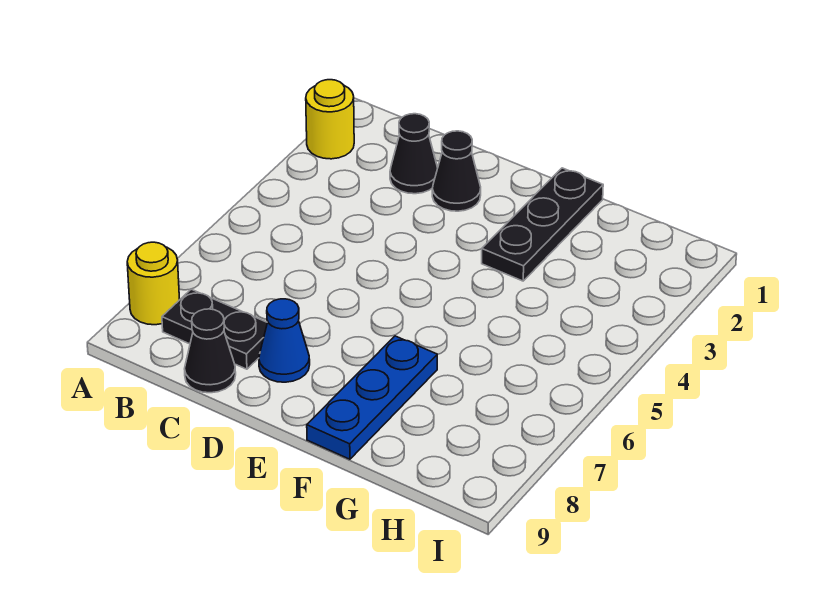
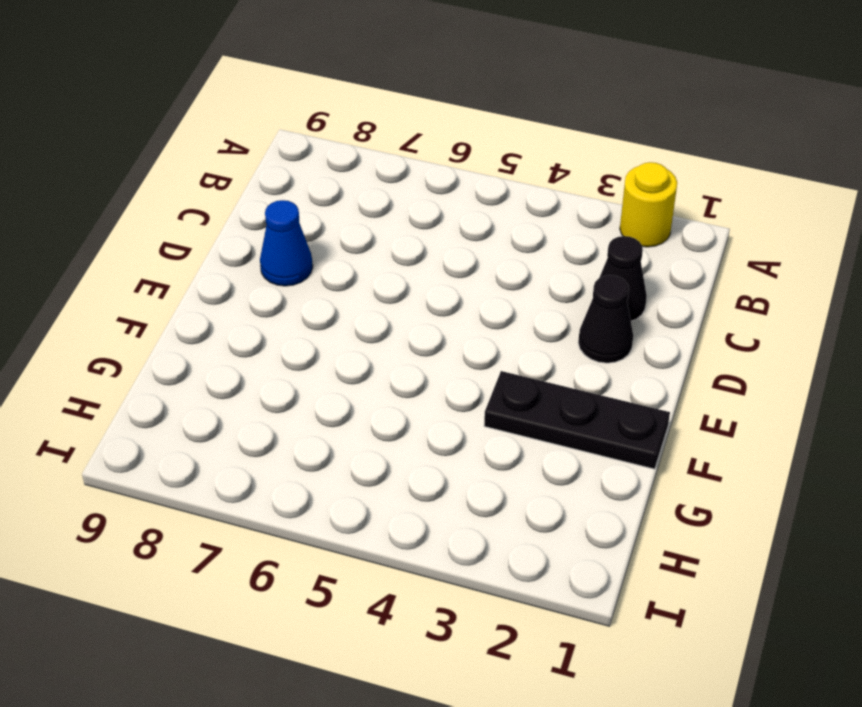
none -> yellow 1x1 round brick [127,242,180,325]
none -> black 1x2 plate [162,289,267,369]

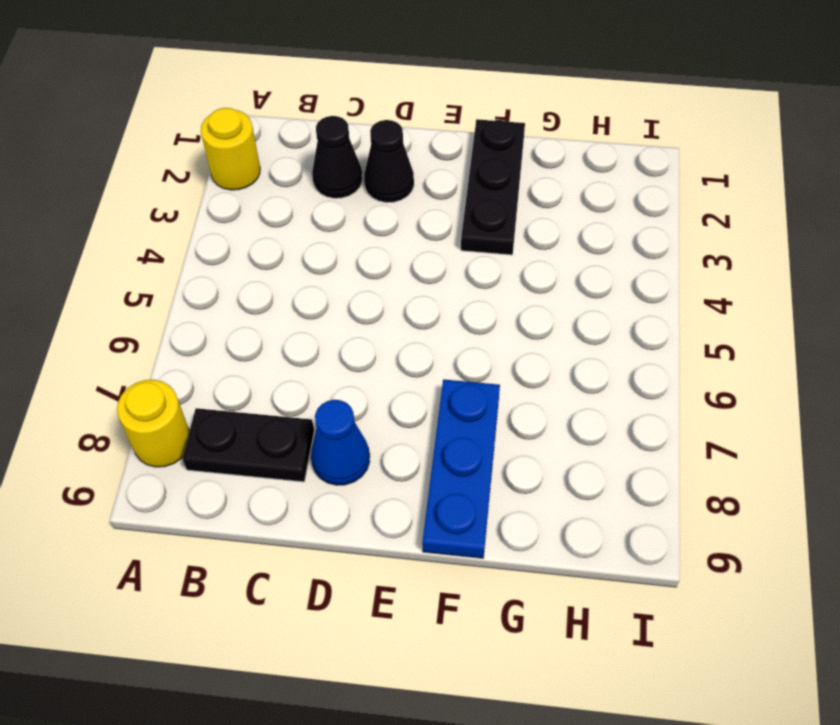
none -> black 1x1 cone [185,309,236,393]

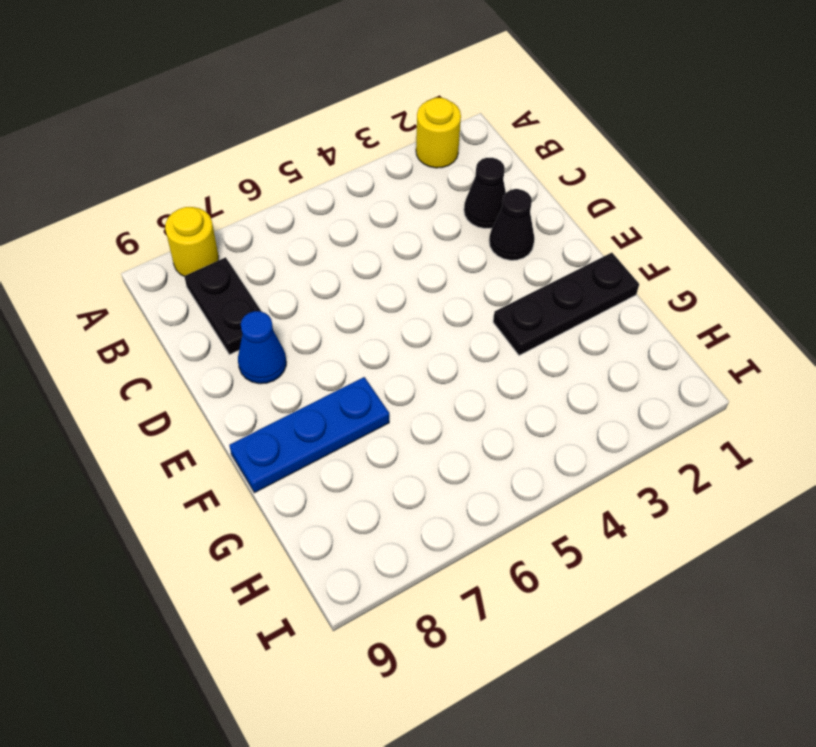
none -> black 1x1 cone [185,309,236,393]

